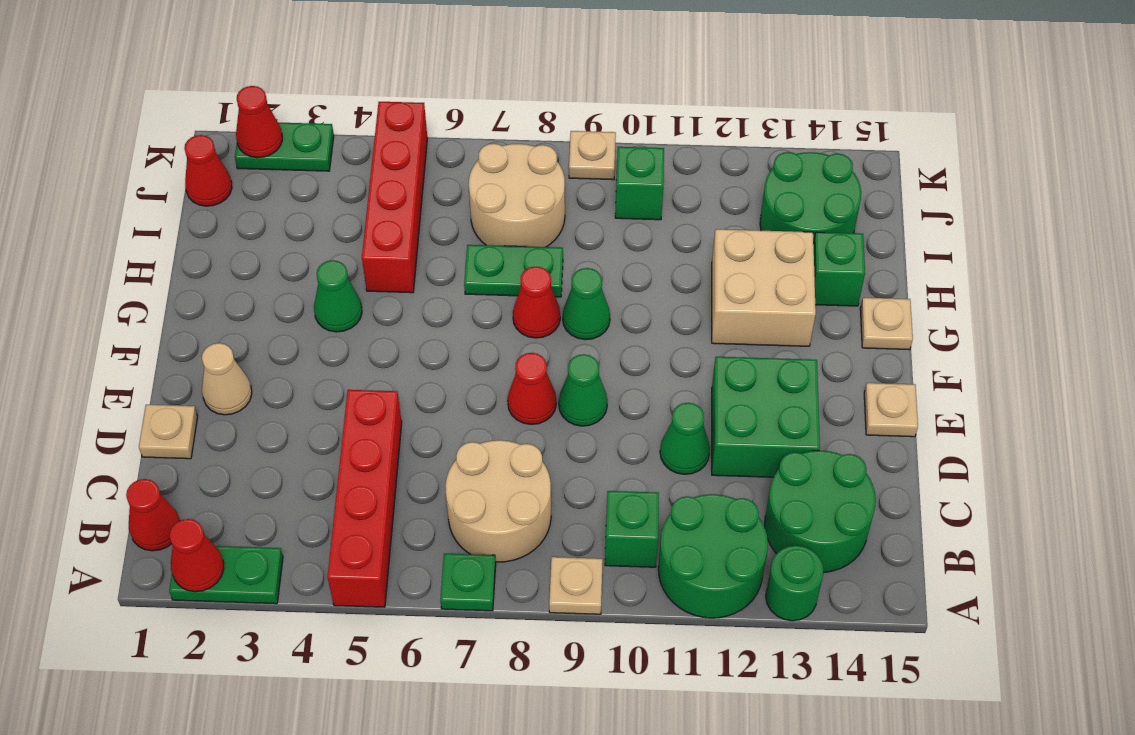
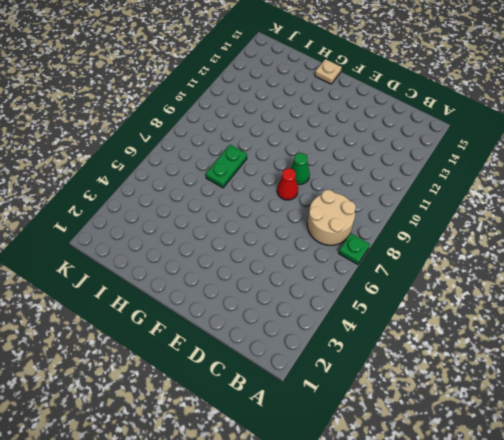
none -> green 1x2 plate [169,546,283,604]
none -> red 1x4 brick [328,390,402,607]
none -> tan 1x1 plate [549,557,603,614]
none -> green 2x2 round brick [658,494,768,618]

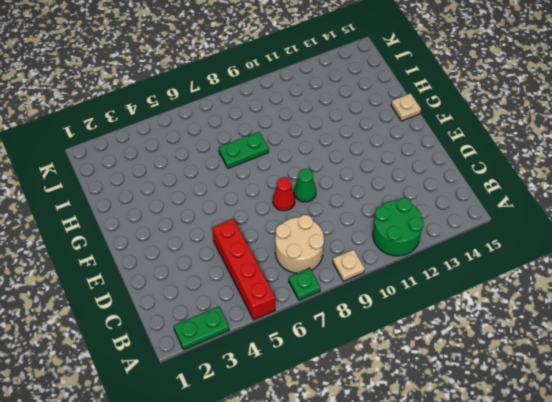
none -> green 1x1 round brick [766,546,824,621]
none -> red 1x1 cone [126,479,180,551]
none -> green 1x1 brick [605,491,659,567]
none -> green 2x2 round brick [765,451,876,572]

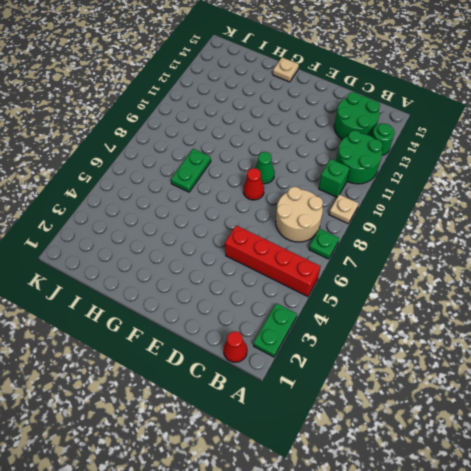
none -> tan 1x1 plate [139,405,198,459]
none -> green 1x1 cone [660,403,710,474]
none -> green 2x2 brick [712,357,820,477]
none -> tan 1x1 cone [202,343,252,415]

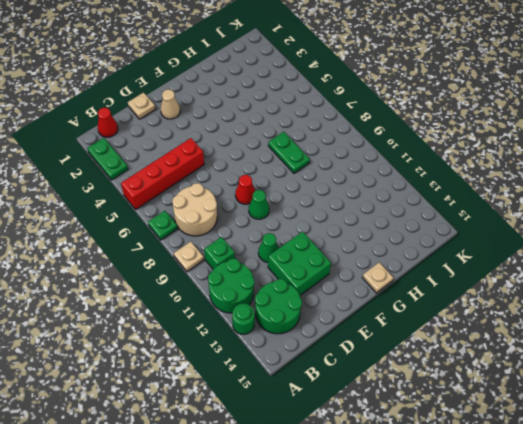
none -> tan 1x1 plate [864,383,918,437]
none -> green 1x1 cone [314,260,362,332]
none -> red 1x1 cone [513,266,560,338]
none -> green 1x1 cone [563,268,610,340]

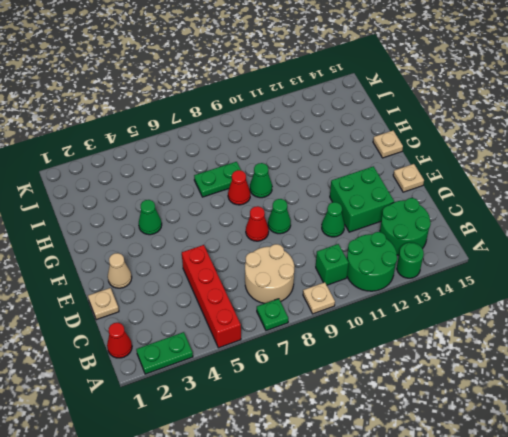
none -> tan 2x2 brick [712,229,816,346]
none -> red 1x4 brick [362,102,427,293]
none -> green 1x1 brick [813,232,865,306]
none -> tan 2x2 round brick [469,144,565,247]

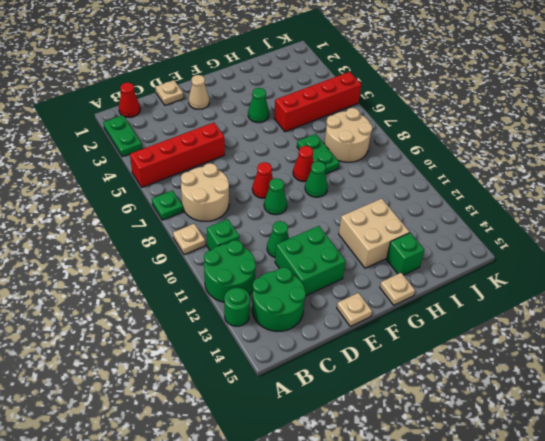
none -> green 2x2 round brick [760,152,861,243]
none -> red 1x1 cone [184,135,232,206]
none -> green 1x1 brick [615,147,664,220]
none -> green 1x2 plate [235,122,334,171]

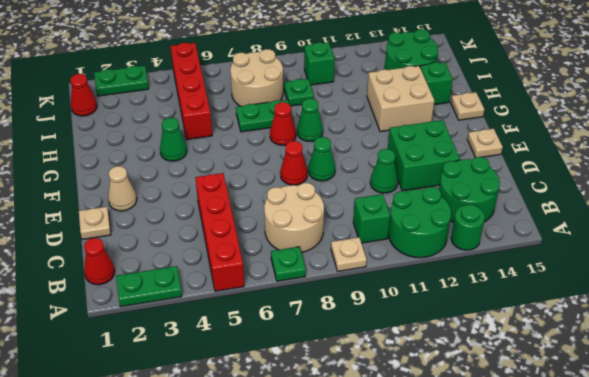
green 1x1 plate [284,79,314,106] -> none
none -> tan 1x1 plate [569,131,616,180]
none -> red 1x1 cone [170,519,224,592]
none -> red 1x1 cone [236,86,282,158]

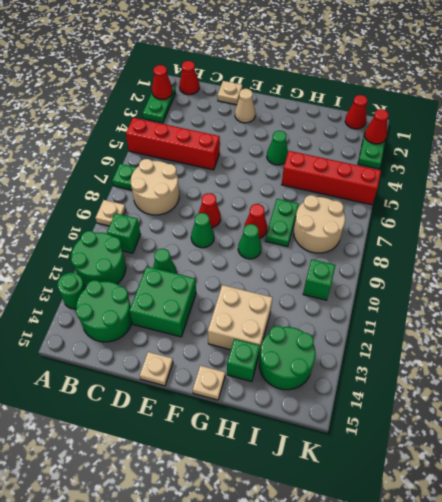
none -> tan 1x1 plate [569,131,616,180]

